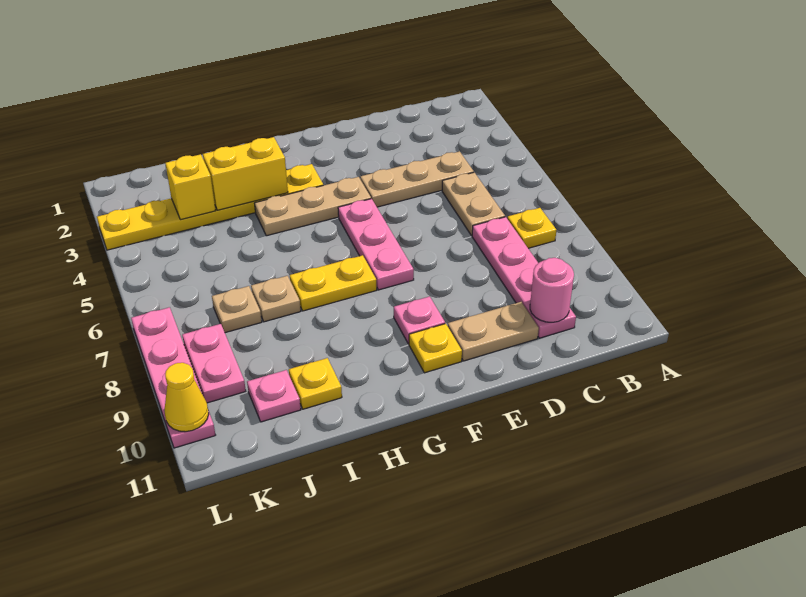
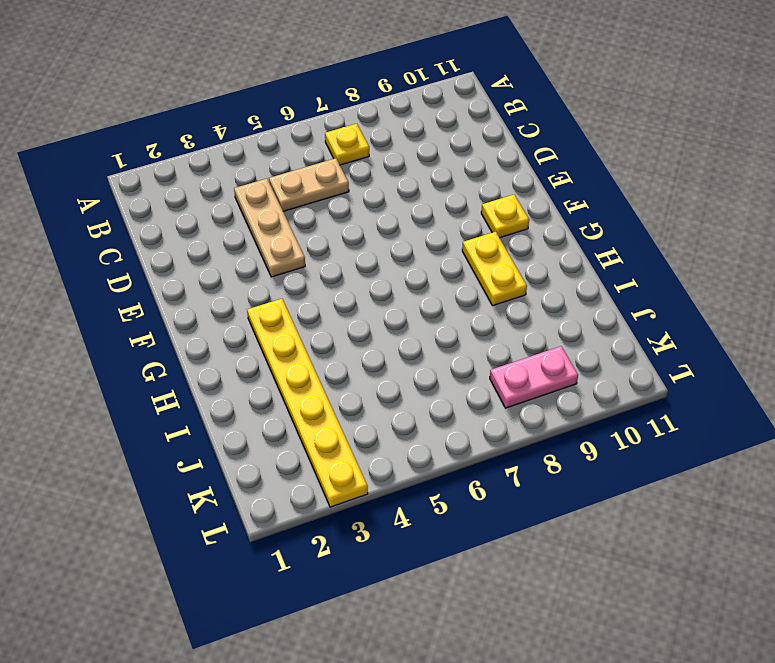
yellow 1x2 plate [462,232,527,306] -> yellow 1x2 plate moved to [290,255,377,311]
none -> pink 1x4 plate [472,217,576,338]
none -> tan 1x2 plate [448,302,539,361]
none -> tan 1x3 plate [255,177,371,236]

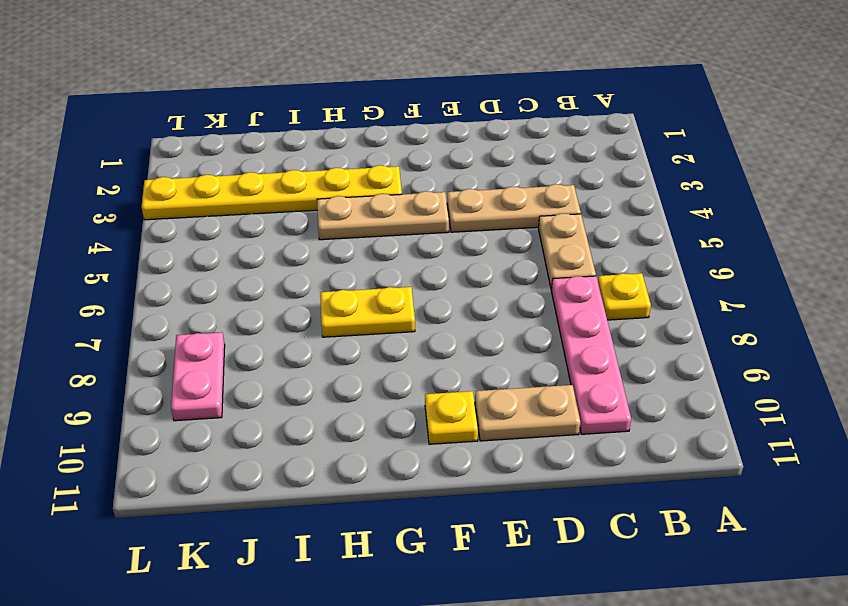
none -> pink 1x3 plate [338,199,414,290]
none -> pink 1x1 plate [394,296,445,344]
none -> tan 1x1 plate [251,276,301,322]

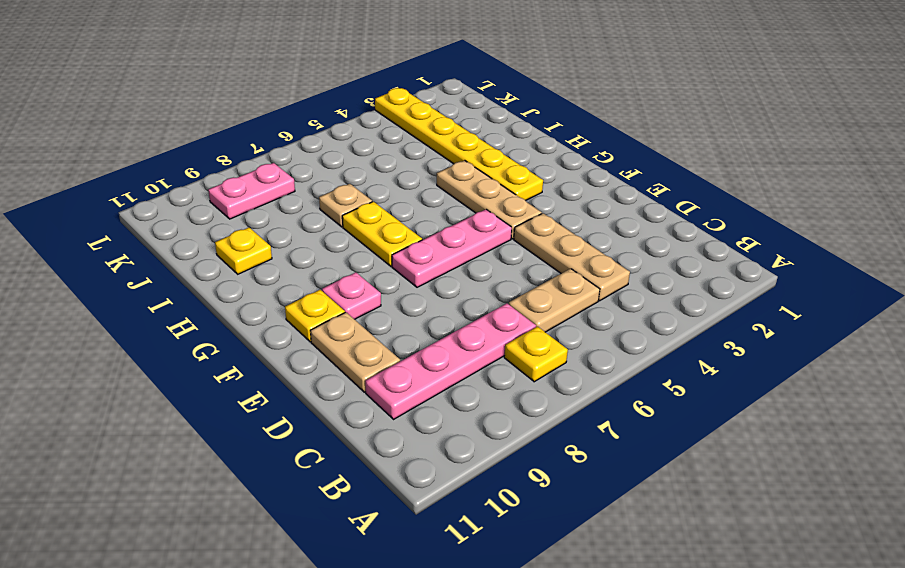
none -> tan 1x1 plate [212,286,262,333]
none -> pink 1x1 plate [247,370,301,422]
none -> pink 1x4 plate [131,307,215,448]

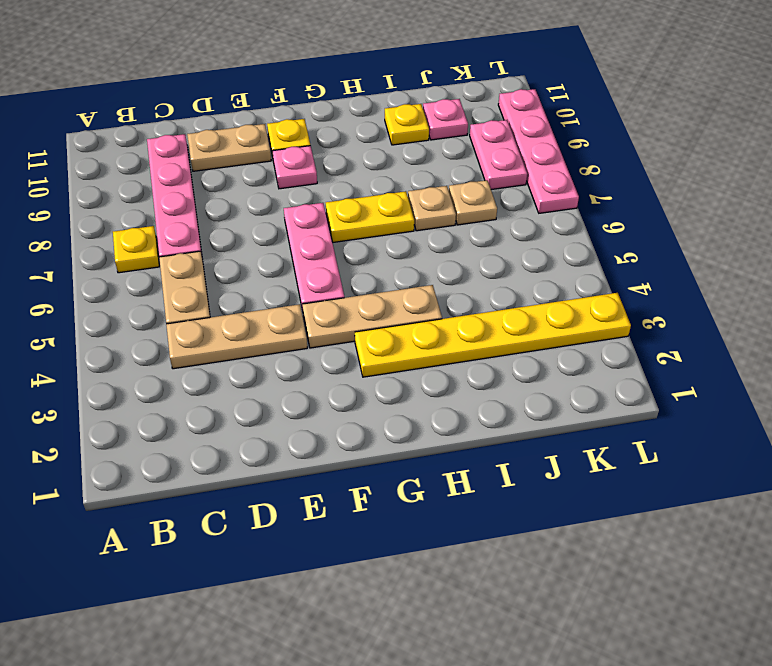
none -> pink 1x1 round brick [530,258,574,322]
none -> yellow 1x2 brick [203,137,288,210]
none -> yellow 1x1 brick [165,154,216,220]

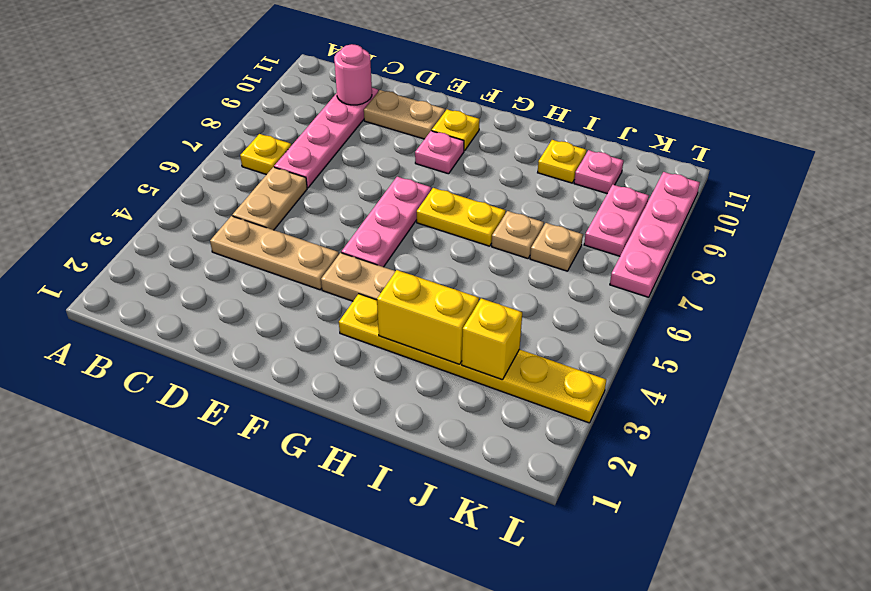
none -> yellow 1x1 cone [164,363,209,432]

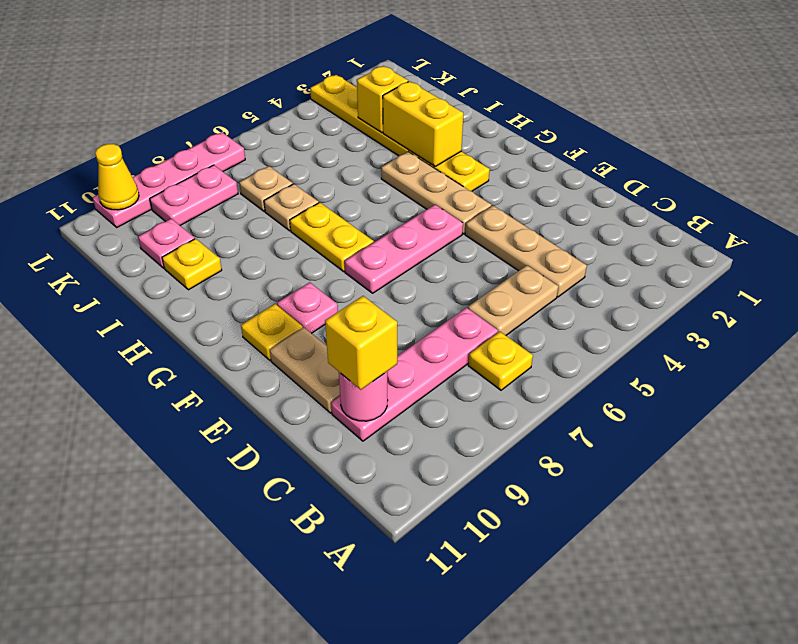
yellow 1x1 brick [325,296,397,390] -> none

